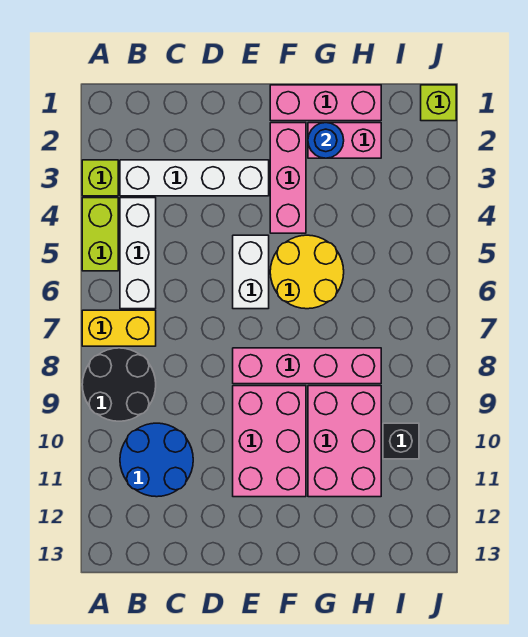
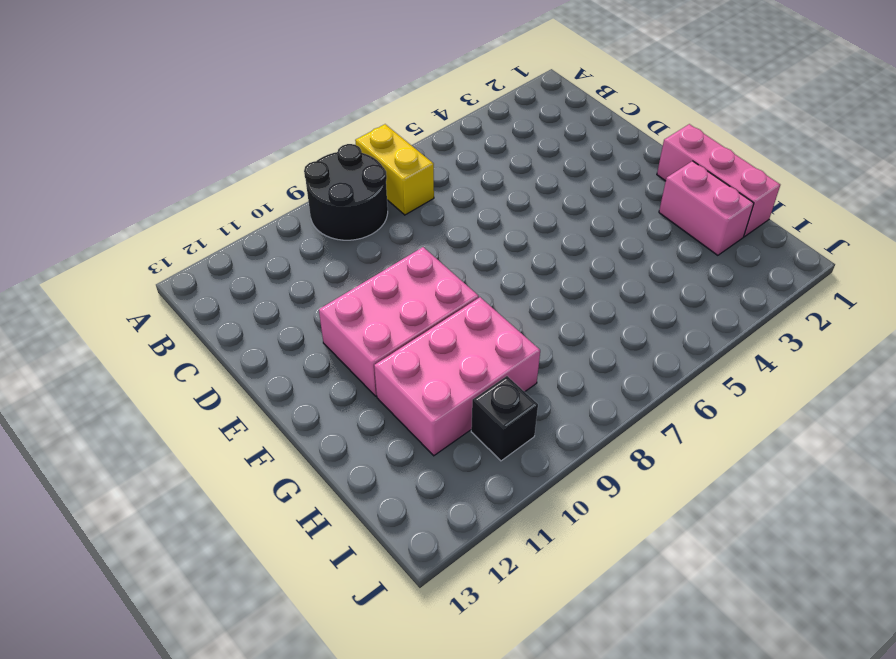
none -> lime 1x1 brick [82,160,118,196]
none -> lime 1x2 brick [82,198,118,271]
none -> white 1x4 brick [120,160,269,196]

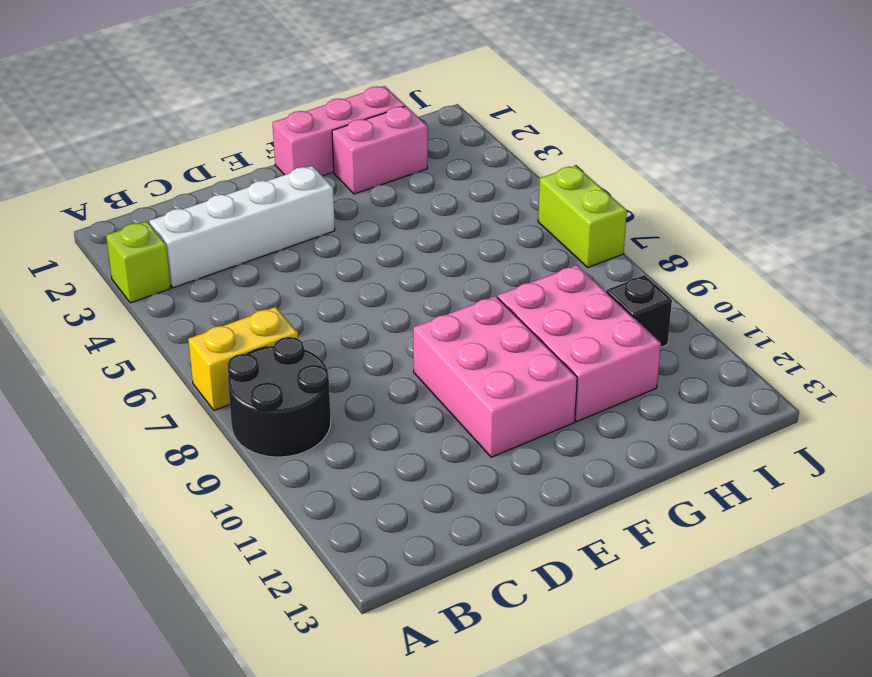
lime 1x2 brick [538,166,627,267] -> lime 1x2 brick moved to [82,198,118,271]
none -> white 1x3 brick [120,198,156,309]
none -> blue 2x2 round brick [120,423,193,497]
none -> white 1x2 brick [233,235,269,309]

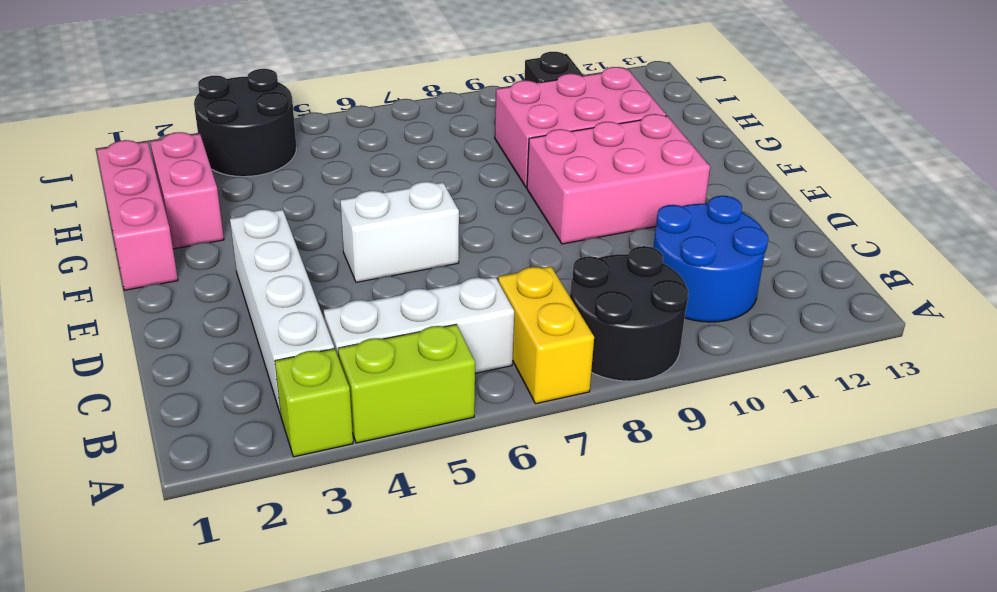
black 2x2 round brick [194,69,296,177] -> none
none -> pink 1x4 brick [233,348,381,384]
none -> pink 1x3 brick [270,123,306,233]
none -> yellow 2x2 round brick [270,235,344,309]

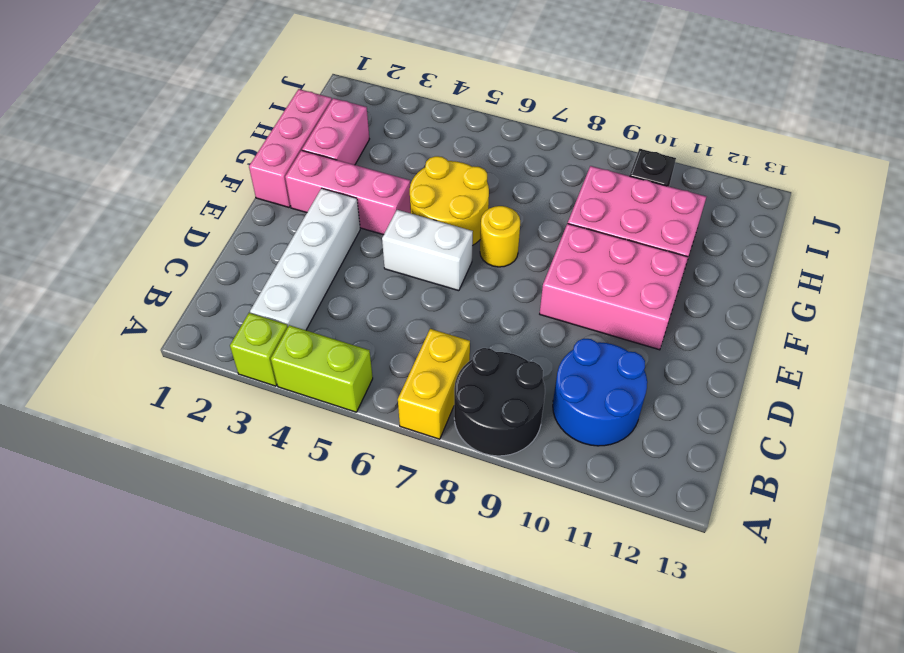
yellow 1x1 round brick [480,206,520,267] -> none
none -> white 1x3 brick [120,198,156,309]
none -> pink 1x4 brick [233,348,381,384]
none -> lime 1x1 brick [421,85,456,121]

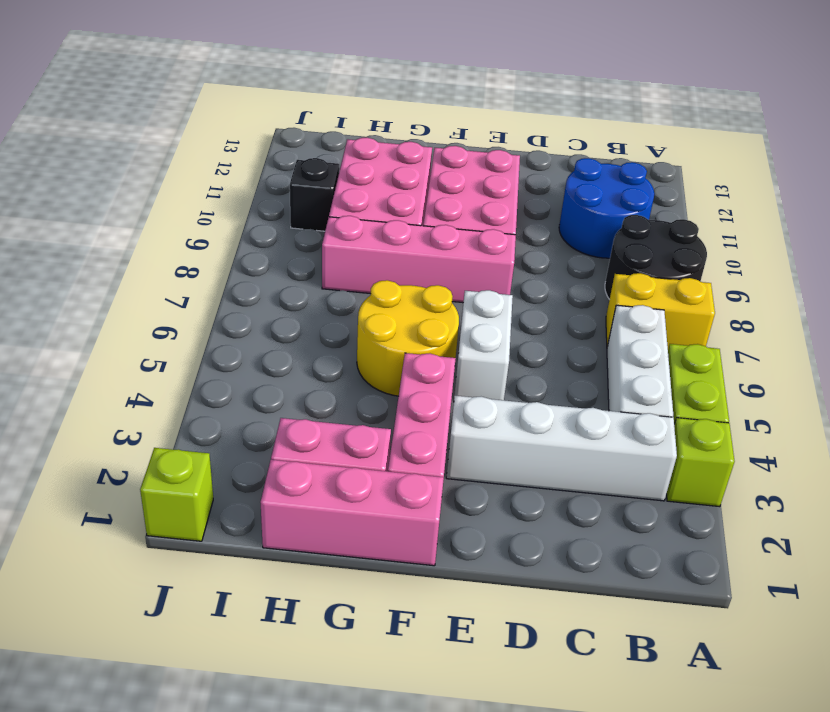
none -> blue 1x1 round brick [308,123,344,158]

